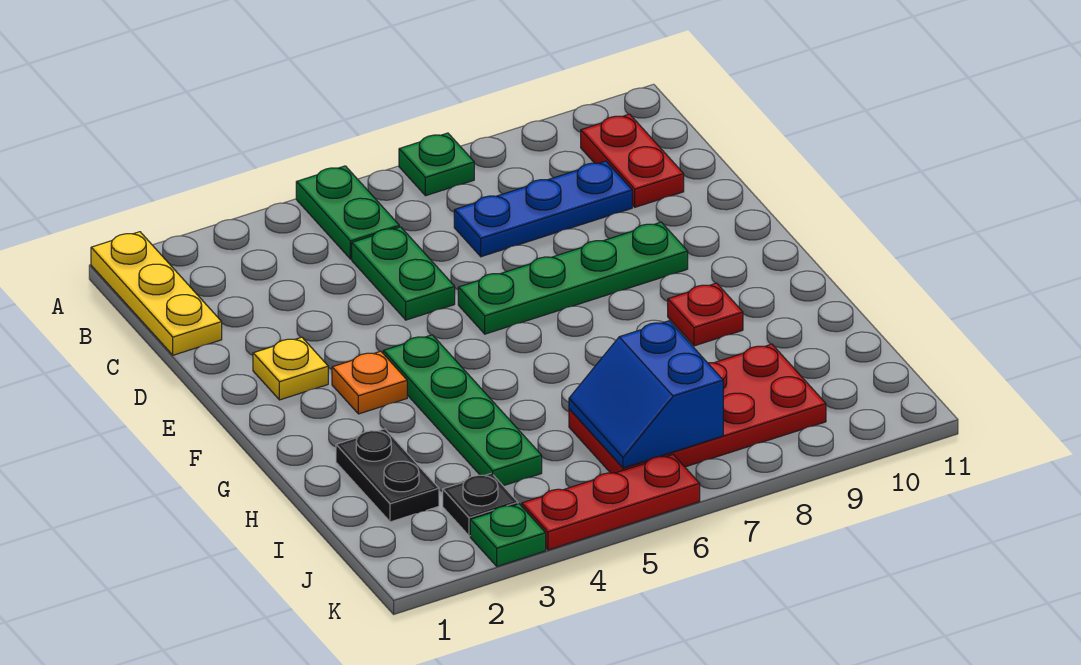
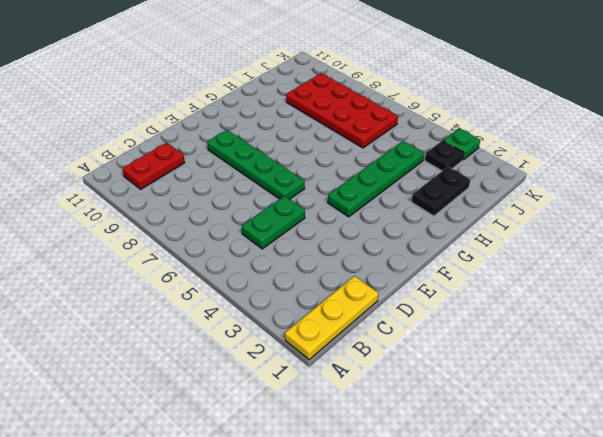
none -> green 1x2 plate [296,166,399,259]
none -> green 1x1 plate [399,133,474,196]
none -> blue 1x3 plate [454,161,632,257]

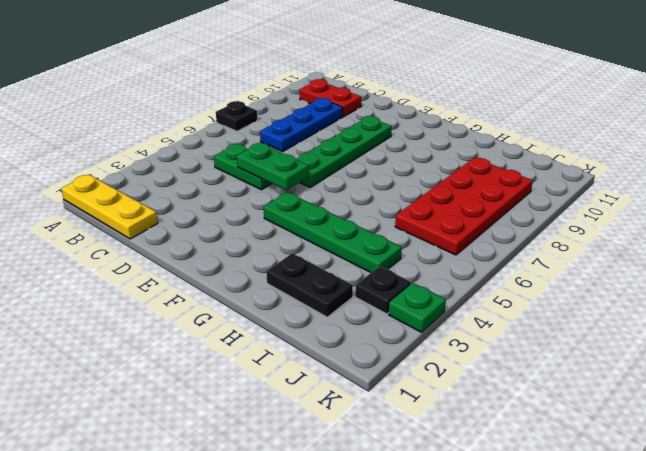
black 1x1 plate [216,101,257,131] -> green 1x1 plate [399,133,474,196]
green 1x2 plate [237,143,309,190] -> green 1x2 plate moved to [296,166,399,259]
none -> yellow 1x1 plate [253,337,328,400]
none -> orange 1x1 plate [332,351,407,414]
none -> red 1x1 plate [668,283,743,346]

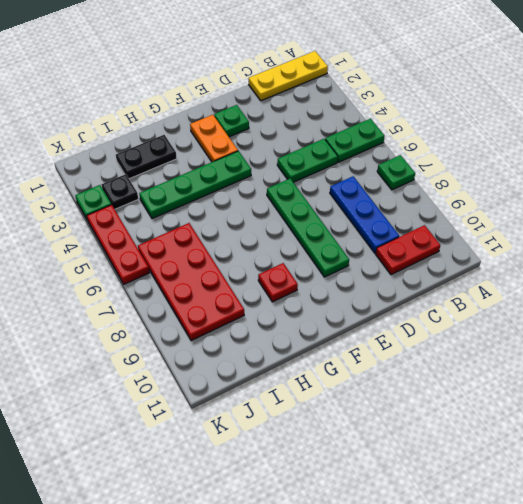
green 1x1 plate [214,105,249,137] -> yellow 1x1 plate [253,337,328,400]
orange 1x2 plate [190,115,238,162] -> orange 1x1 plate [332,351,407,414]
none -> blue 2x2 slope [569,321,723,468]

